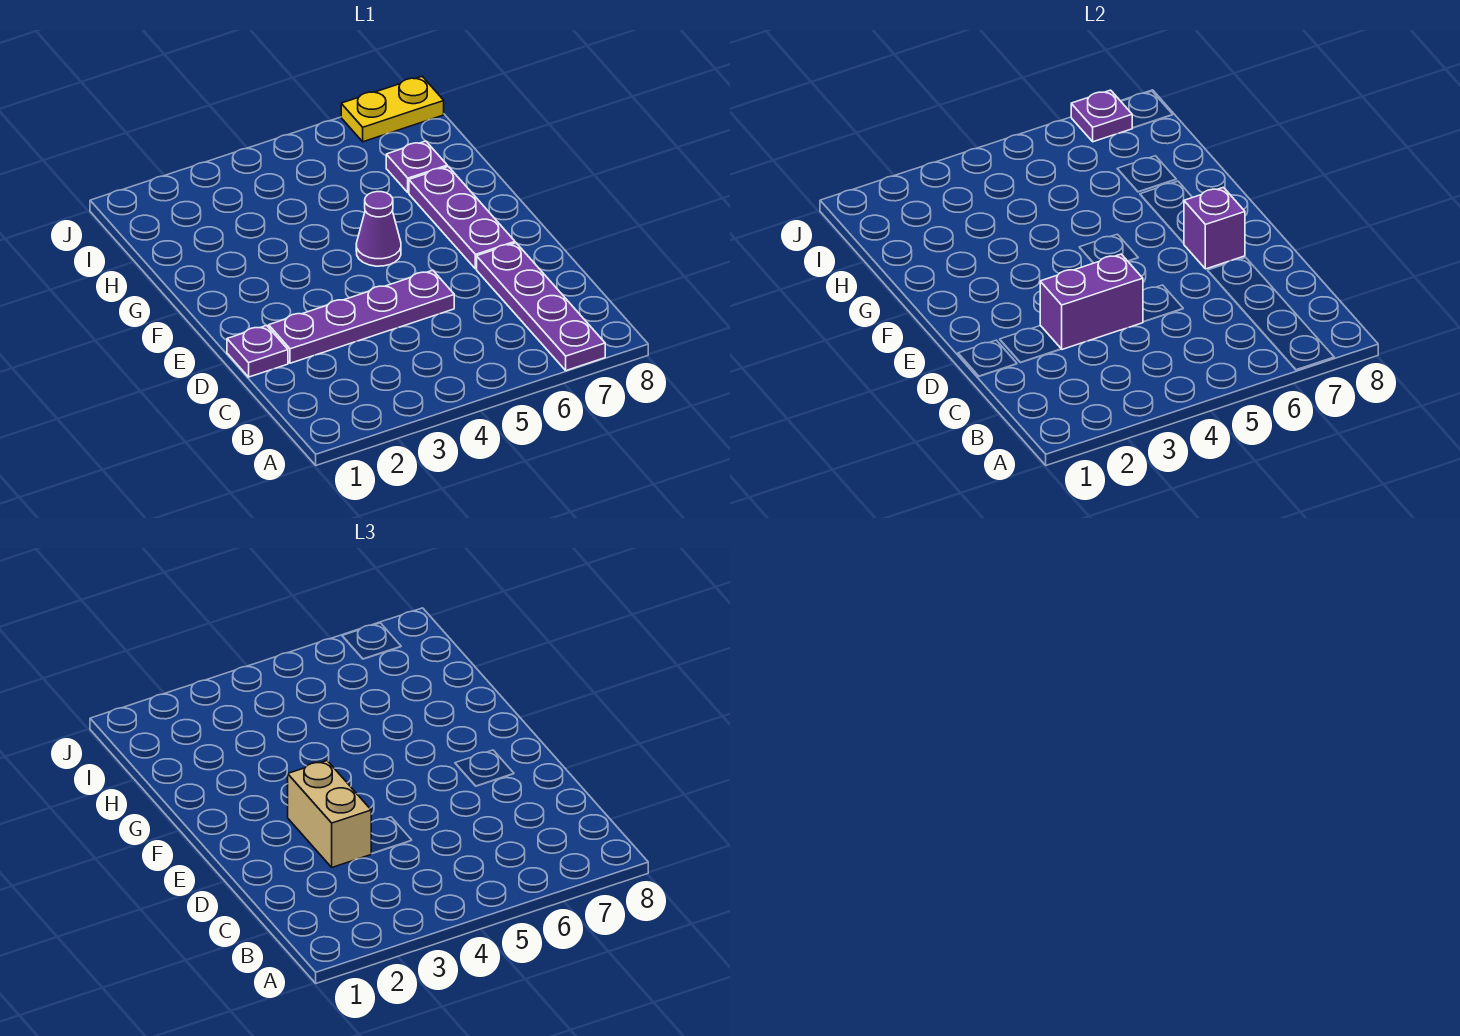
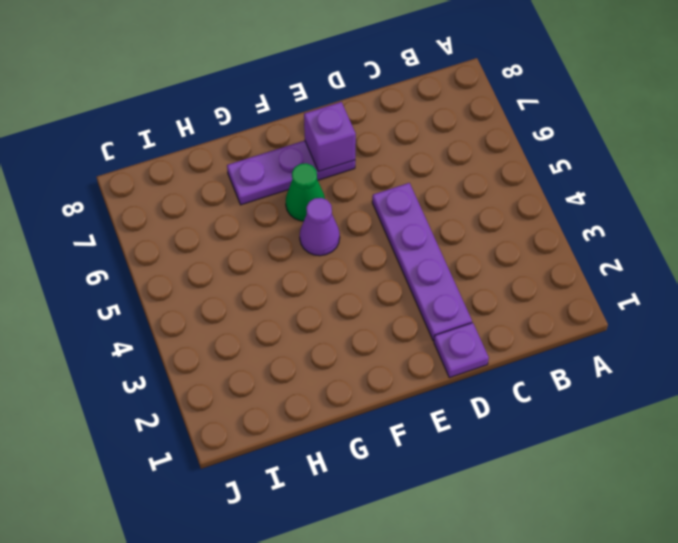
green 1x1 cone [286,163,325,221] -> none
none -> purple 1x4 plate [477,243,605,371]
none -> purple 1x1 plate [386,141,447,193]

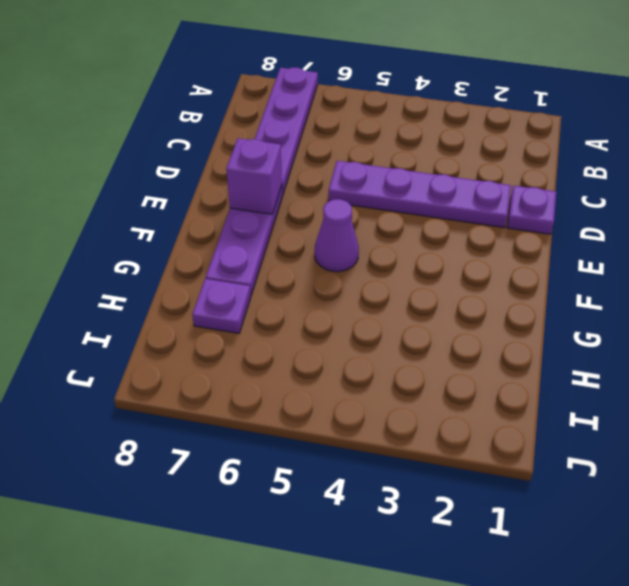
none -> yellow 1x2 plate [341,77,444,142]
none -> purple 1x2 brick [1040,254,1143,349]

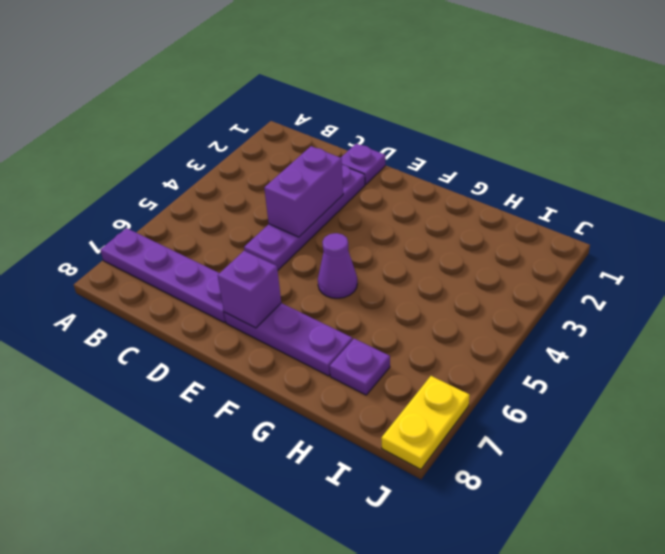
none -> purple 1x1 plate [1071,90,1132,142]
none -> tan 1x2 brick [288,761,371,867]

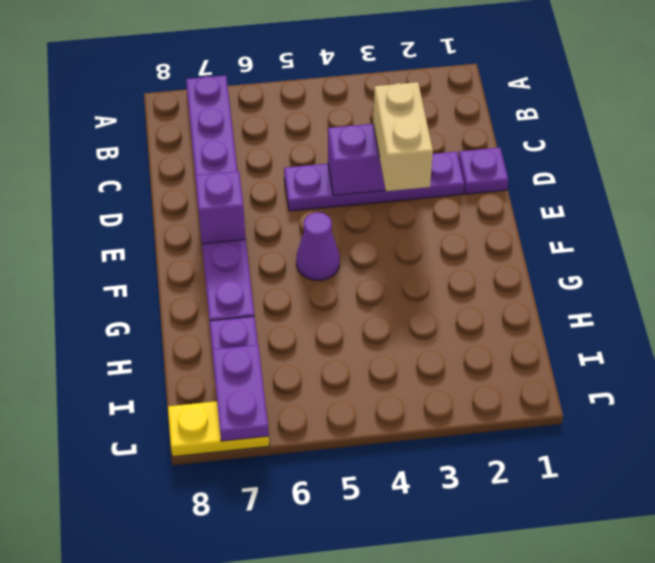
purple 1x2 plate [212,345,269,441] -> purple 1x1 plate [1071,90,1132,142]

